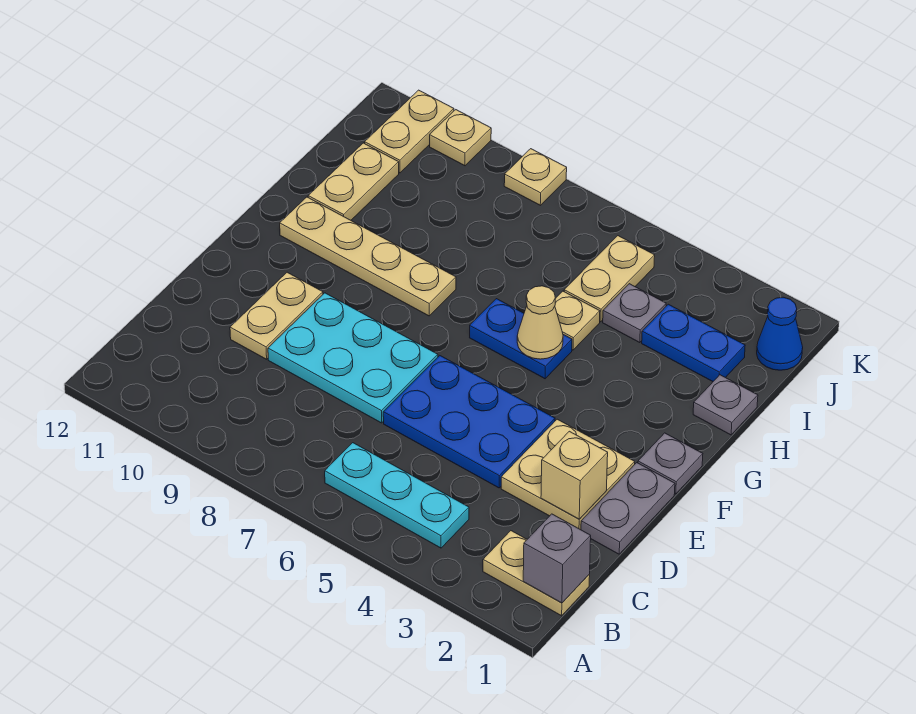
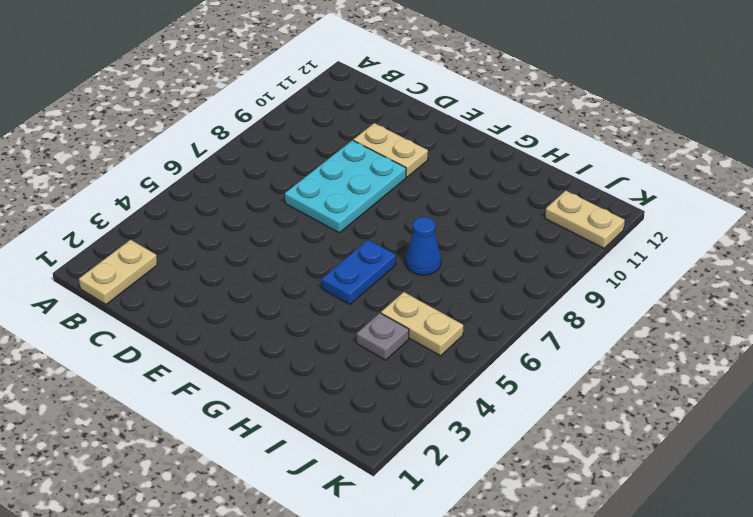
blue 1x1 cone [406,217,441,275] -> blue 1x1 cone moved to [757,297,803,370]
none -> cyan 1x3 plate [325,443,469,548]
none -> grey 1x2 plate [581,463,675,554]
none -> tan 2x2 plate [501,419,635,530]

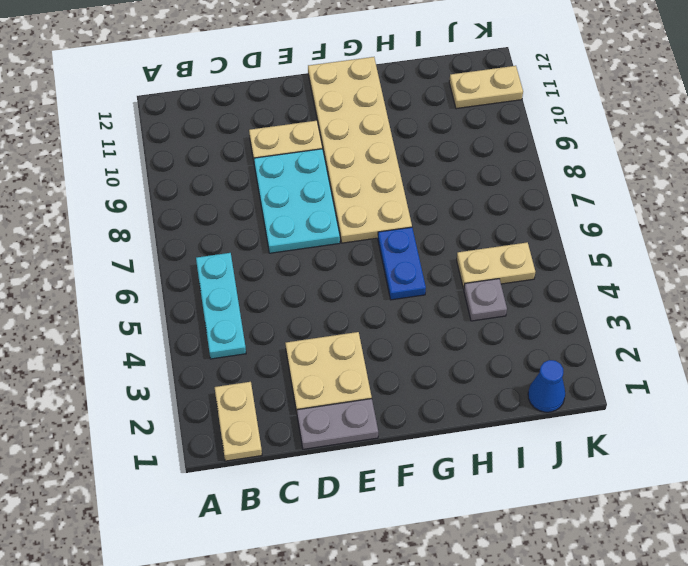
tan 2x6 plate [308,57,412,243] -> tan 1x4 plate [280,197,456,316]
none -> blue 2x3 plate [383,356,555,488]
none -> grey 1x1 plate [638,433,703,494]
none -> grey 1x1 plate [693,375,758,435]

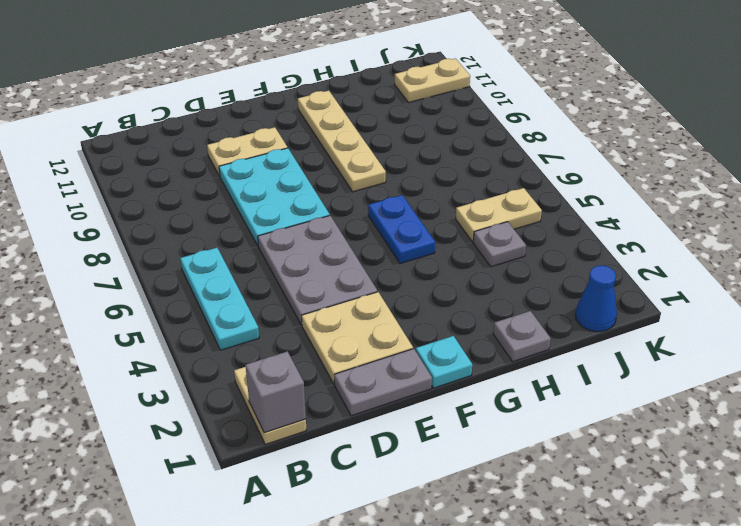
grey 2x3 plate [258,216,377,325] -> blue 2x3 plate [383,356,555,488]
cyan 1x1 plate [416,336,472,388] -> grey 1x1 plate [638,433,703,494]
none -> tan 1x1 plate [555,291,600,350]
none -> tan 1x2 plate [308,143,399,220]
none -> blue 1x2 plate [642,304,745,382]

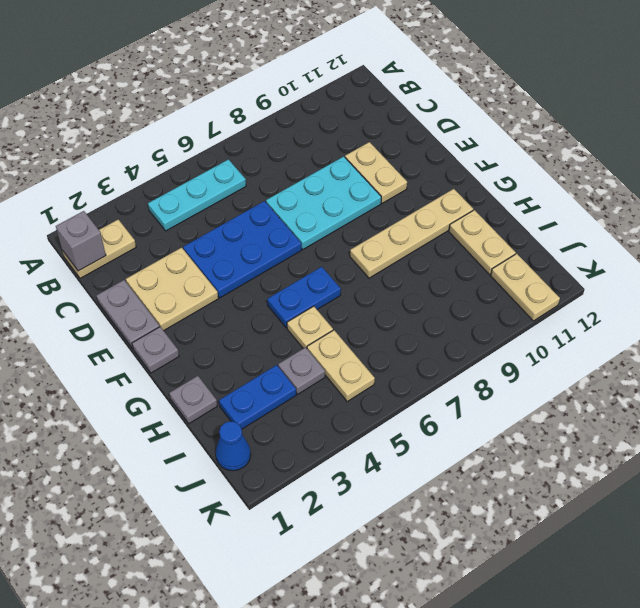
none -> tan 1x1 plate [504,149,567,205]
none -> tan 1x1 plate [430,110,491,166]
none -> tan 1x1 brick [541,431,608,519]

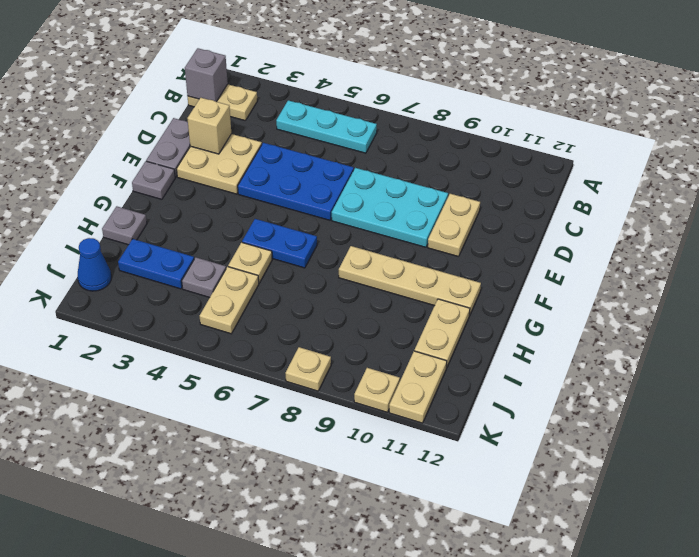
none -> tan 1x1 cone [517,286,563,359]

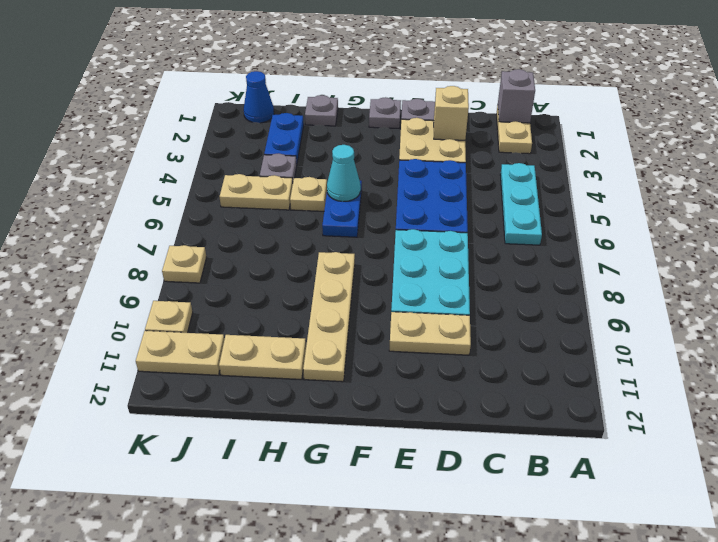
cyan 1x1 cone [327,145,361,202] -> tan 1x1 cone [517,286,563,359]

